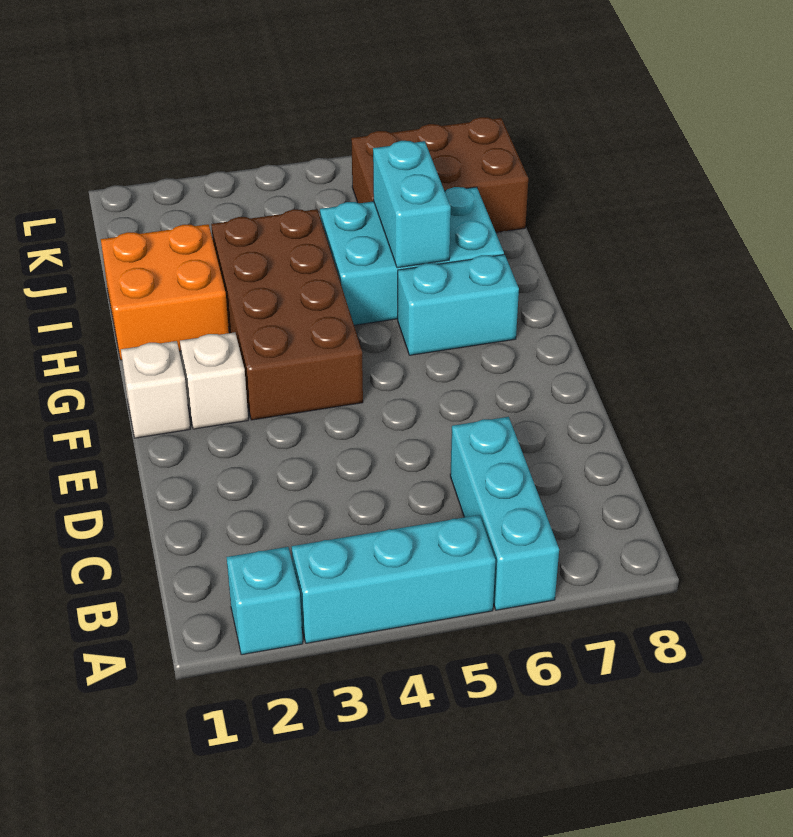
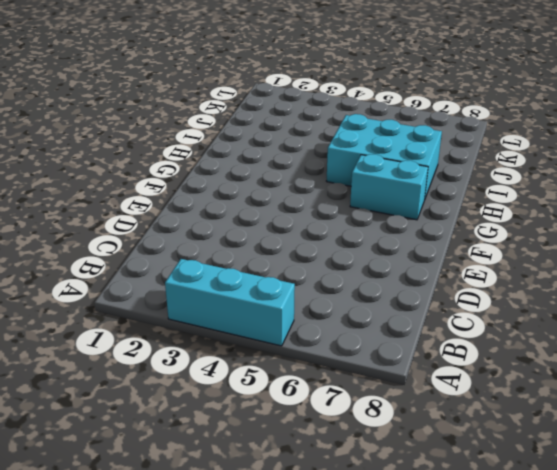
none -> cyan 1x1 brick [226,547,303,655]
none -> cyan 1x3 brick [450,417,559,610]

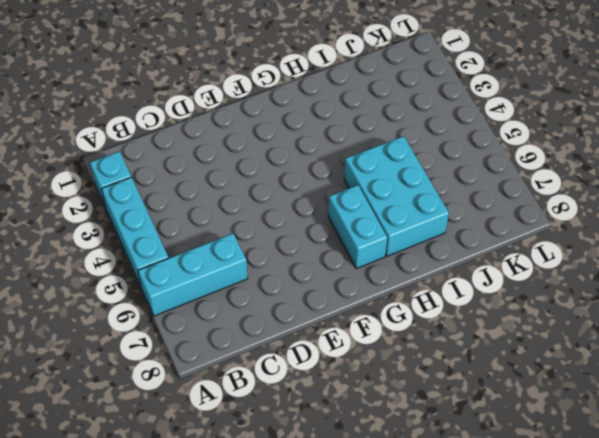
none -> white 1x1 brick [121,341,190,438]
none -> white 1x1 brick [180,332,248,429]

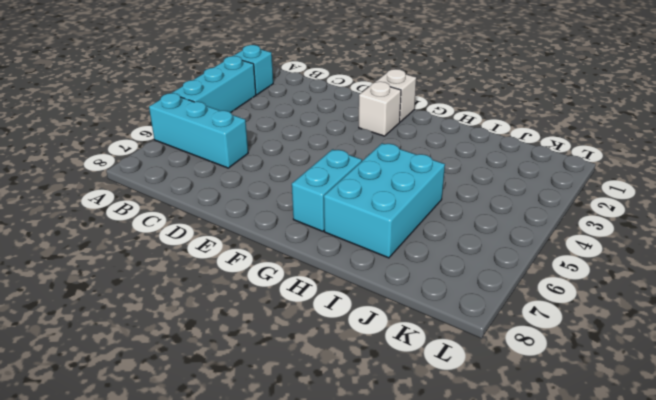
none -> brown 2x4 brick [211,209,363,420]
none -> orange 2x2 brick [101,224,229,360]

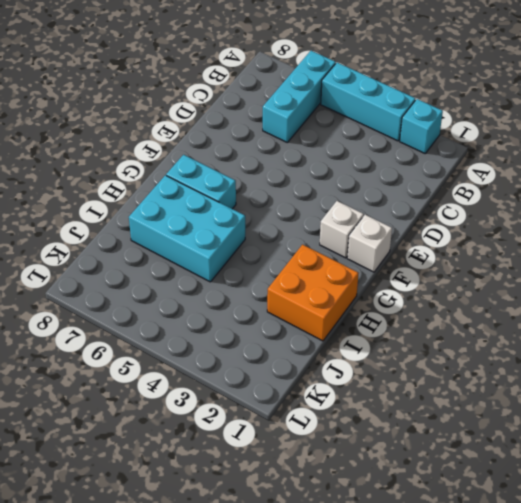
none -> brown 2x4 brick [211,209,363,420]
none -> brown 2x3 brick [351,117,528,232]

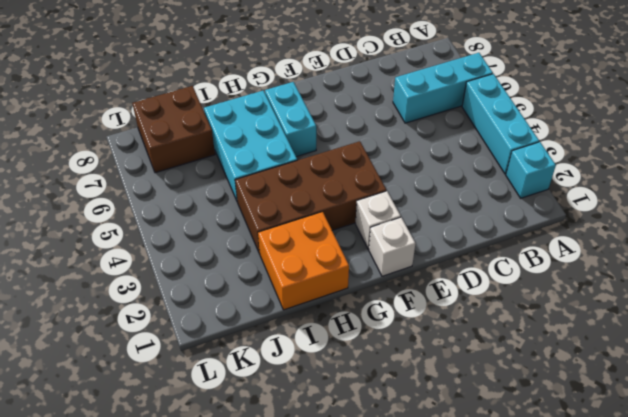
brown 2x2 brick [132,86,215,173] -> brown 2x3 brick [351,117,528,232]
none -> cyan 1x2 brick [373,141,451,268]

